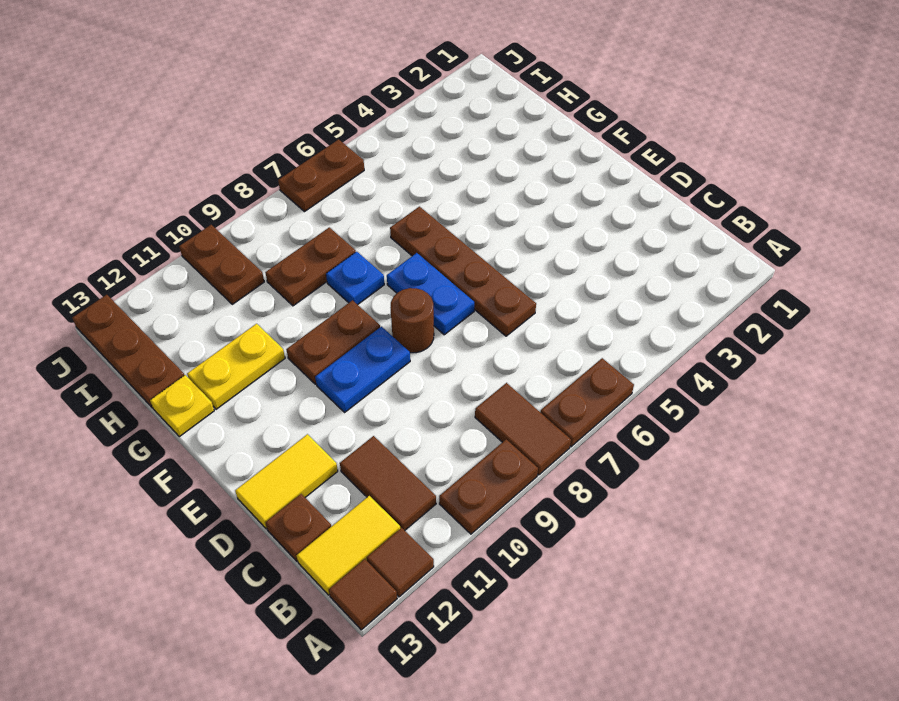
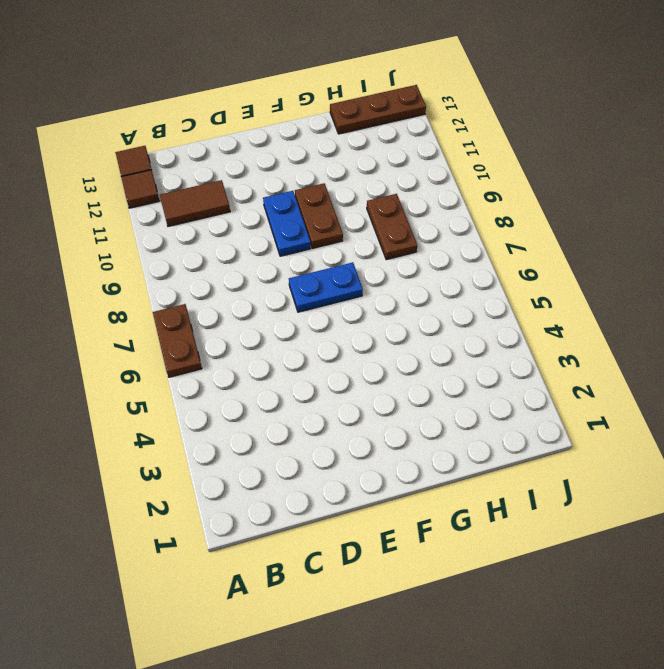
none -> brown 1x2 tile [475,383,571,475]
none -> brown 1x2 plate [439,439,538,534]
none -> yellow 1x2 tile [296,496,400,595]

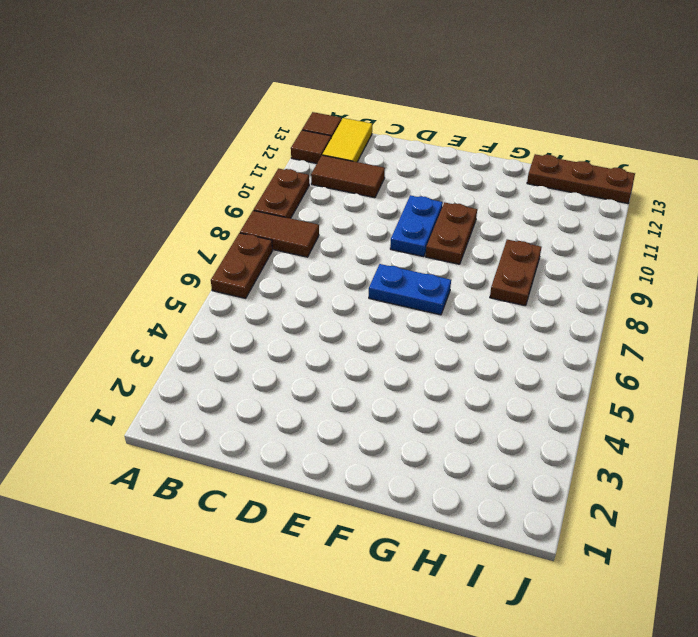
none -> brown 1x1 plate [265,494,331,561]
none -> brown 1x4 plate [390,207,536,336]
none -> yellow 1x2 tile [235,434,338,529]

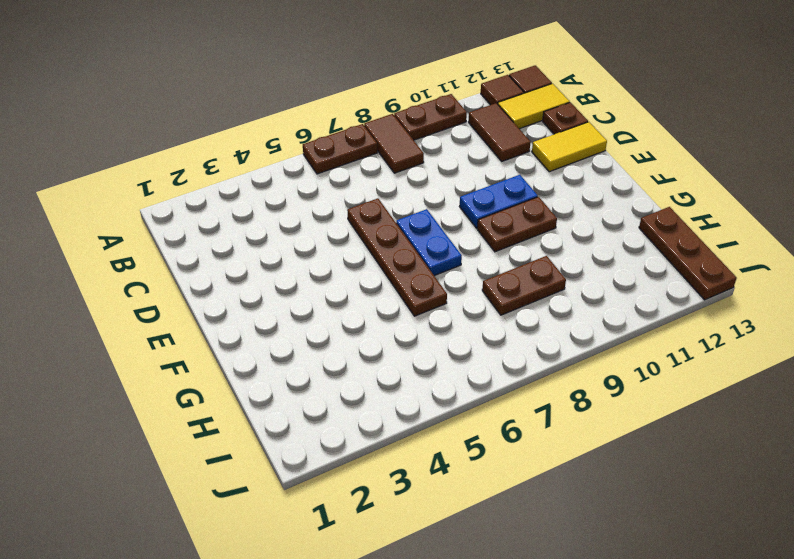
none -> brown 1x1 round brick [390,288,434,353]
none -> blue 1x1 plate [326,252,384,305]
none -> yellow 1x2 plate [187,324,285,409]

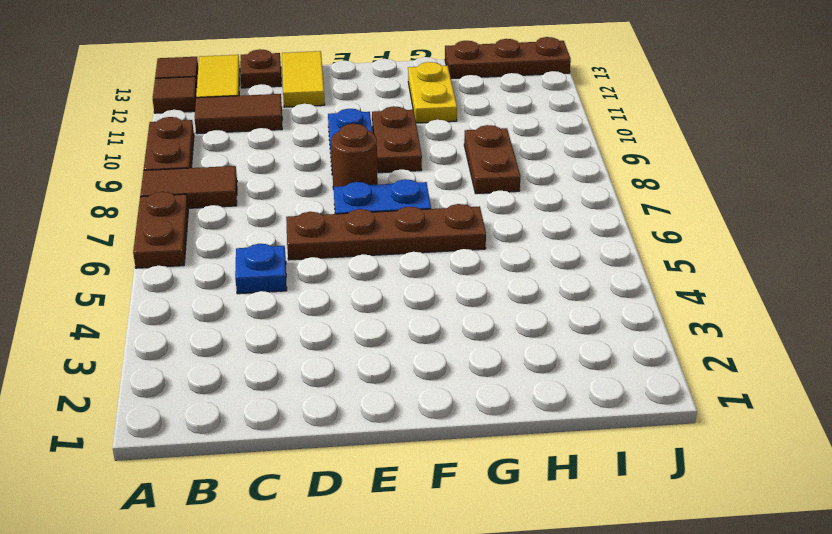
blue 1x1 plate [235,244,287,294] -> blue 1x1 plate moved to [326,252,384,305]
none -> yellow 1x1 plate [150,375,214,437]
none -> brown 1x2 plate [179,225,264,304]
none -> brown 1x2 plate [278,139,364,212]

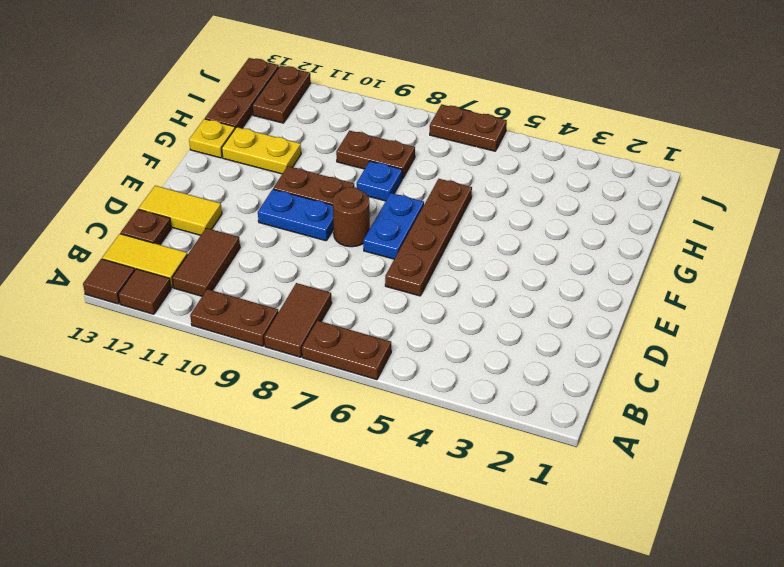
brown 1x2 plate [252,65,311,123] -> brown 1x2 plate moved to [179,225,264,304]

